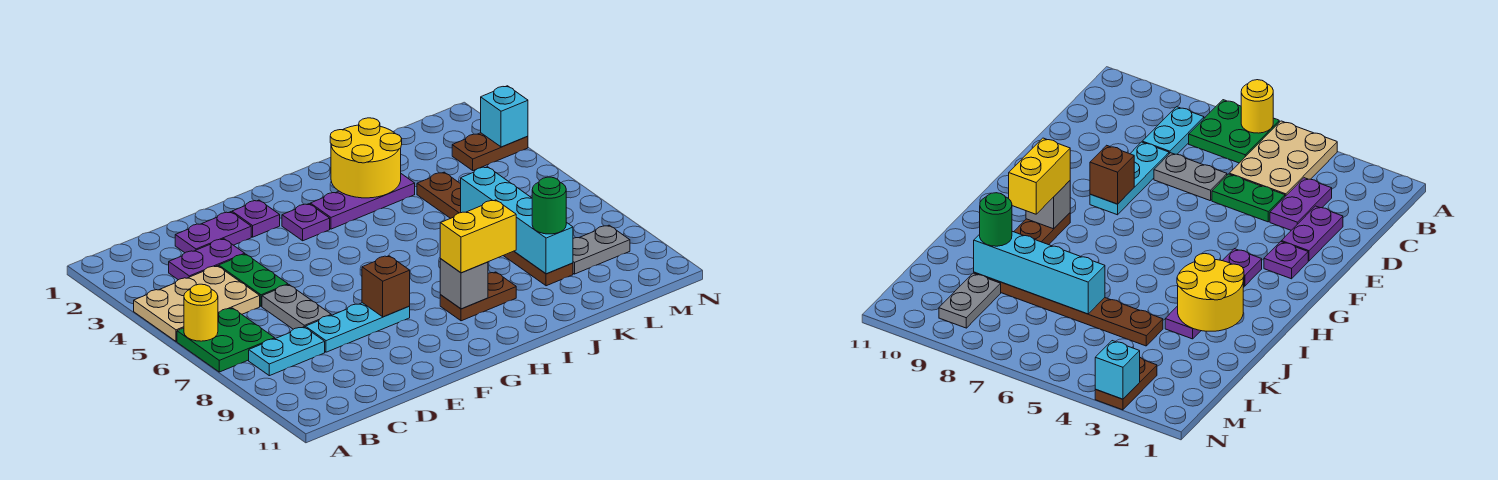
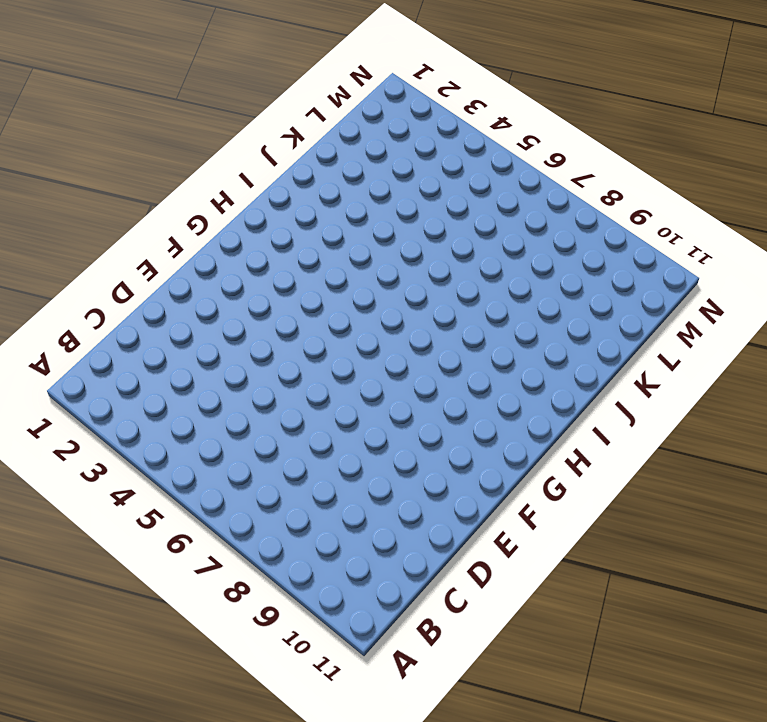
none -> tan 2x3 plate [134,266,260,341]
none -> green 2x2 plate [177,308,275,372]
none -> cyan 1x2 plate [249,327,325,376]

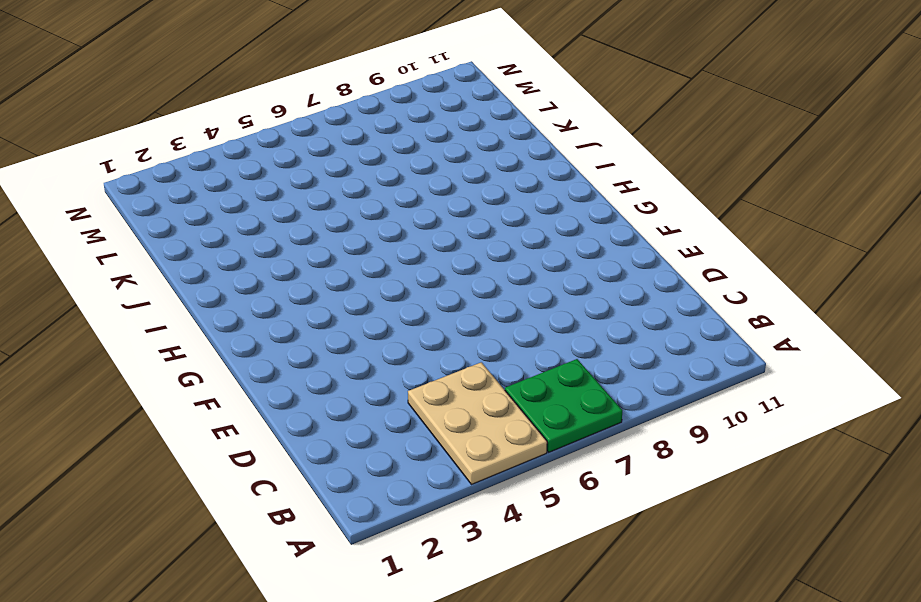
none -> cyan 1x2 plate [249,327,325,376]
none -> purple 1x2 plate [169,239,245,280]
none -> purple 1x2 plate [175,212,251,253]

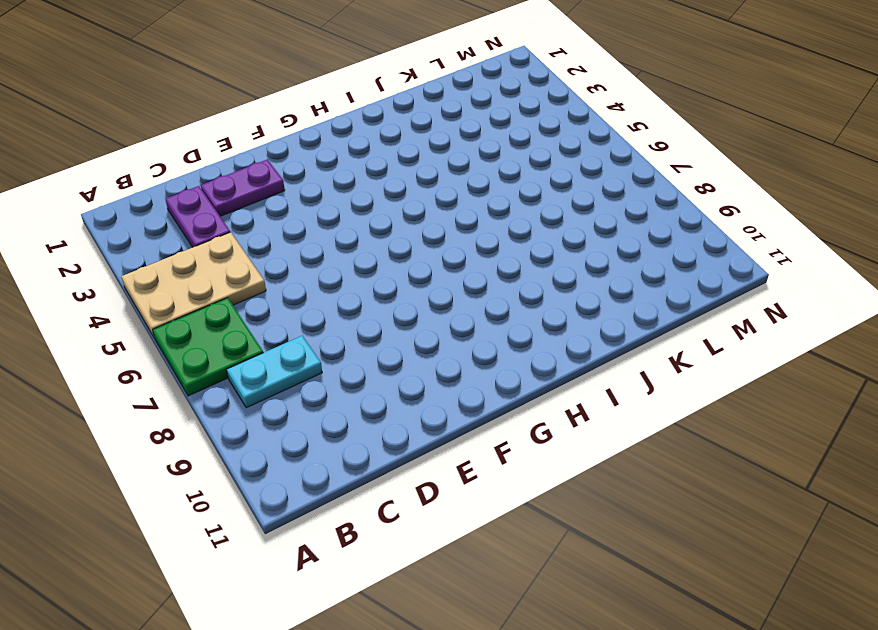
purple 1x2 plate [166,186,230,247] -> purple 1x2 plate turned to [169,239,245,280]
none -> green 1x2 plate [219,254,288,306]
none -> grey 1x2 plate [262,285,331,329]
none -> cyan 1x3 plate [305,303,410,352]

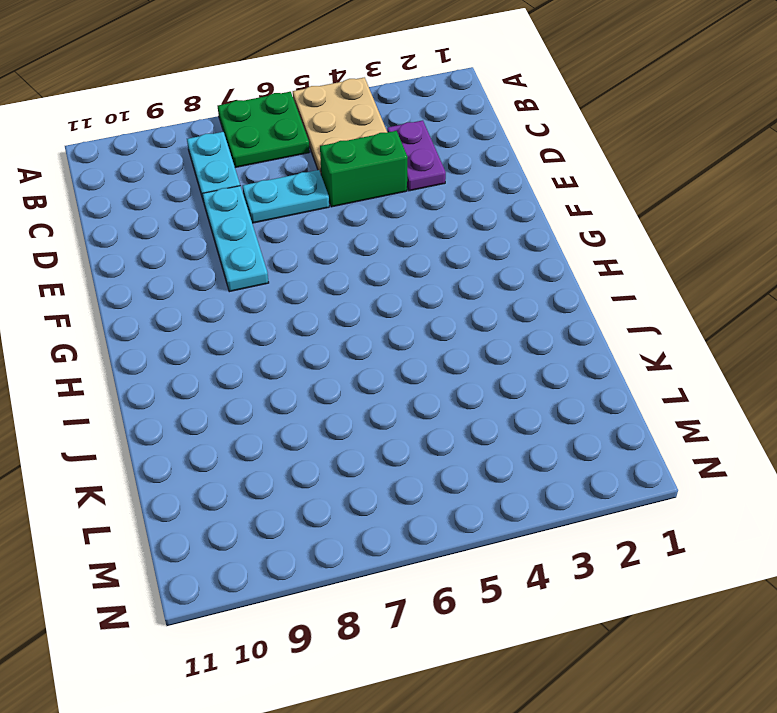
green 1x2 brick [320,131,408,207] -> green 1x2 plate [219,254,288,306]
cyan 1x2 plate [243,170,329,223] -> grey 1x2 plate [262,285,331,329]
none -> purple 1x2 plate [175,212,251,253]
none -> purple 1x1 plate [232,200,280,237]
none -> purple 1x1 plate [282,204,330,241]

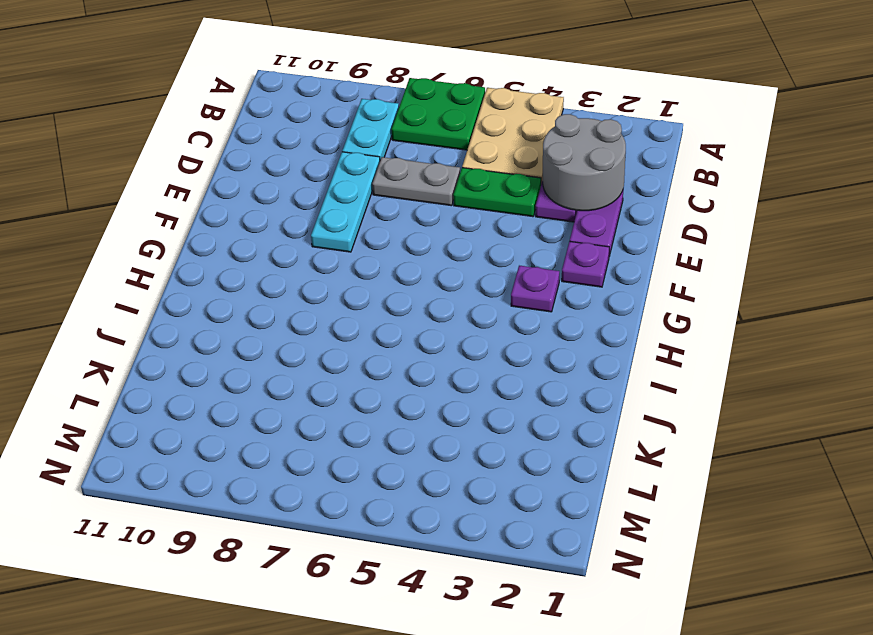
grey 2x2 round brick [543,114,626,211] -> none
none -> purple 1x3 plate [310,174,415,229]
none -> brown 1x2 plate [440,272,516,321]
none -> brown 1x6 plate [417,172,573,286]

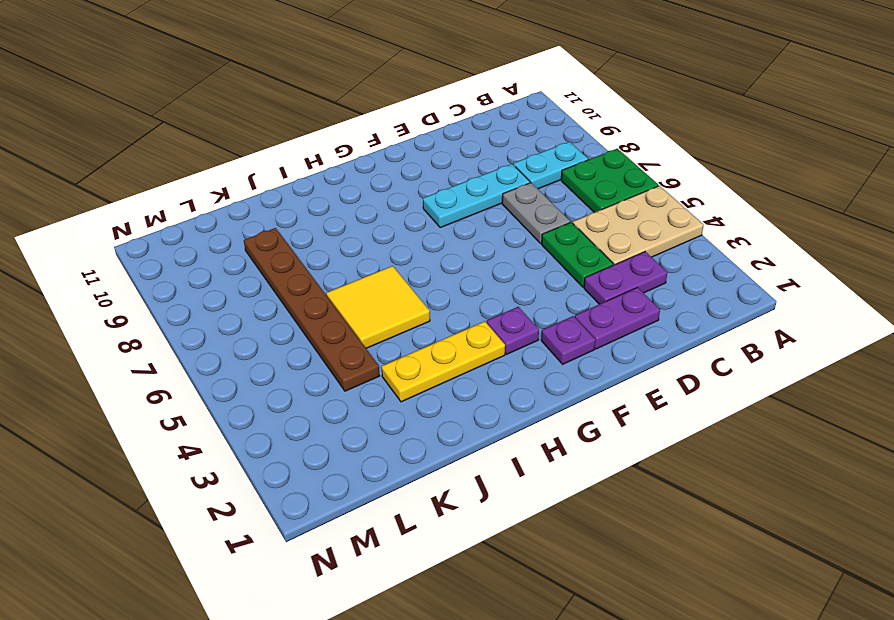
yellow 1x3 plate [381,321,505,402] -> purple 1x3 plate [310,174,415,229]
yellow 2x2 tile [326,266,430,348] -> none
none -> brown 1x2 plate [440,272,516,321]
none -> grey 1x2 plate [573,225,630,274]
none -> brown 1x2 plate [452,133,528,171]

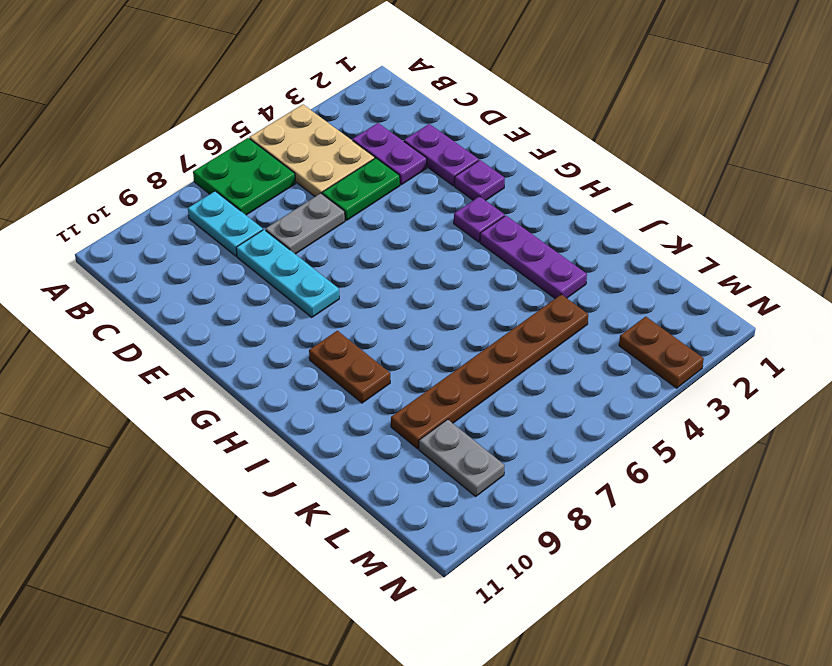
none -> yellow 1x1 round brick [184,284,218,341]
none -> brown 1x1 brick [362,256,410,317]
none -> grey 1x1 brick [440,259,488,309]

